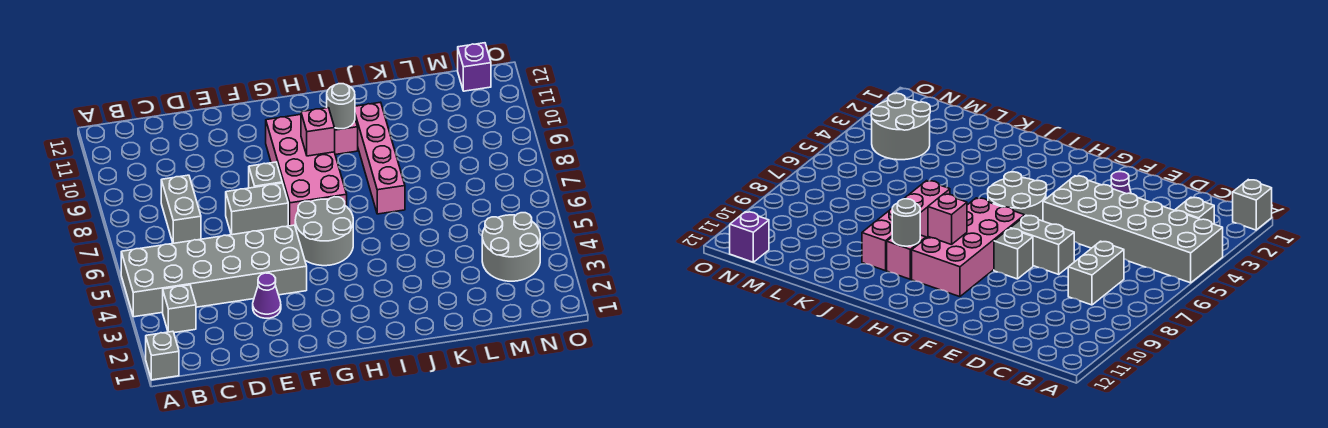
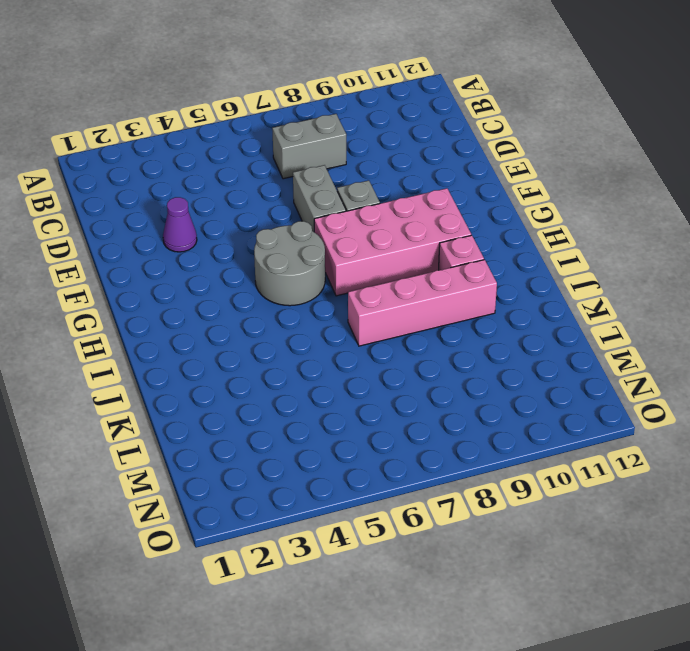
none -> grey 1x1 brick [146,331,179,380]
none -> grey 2x6 brick [121,225,307,317]
none -> grey 1x1 brick [163,285,196,333]

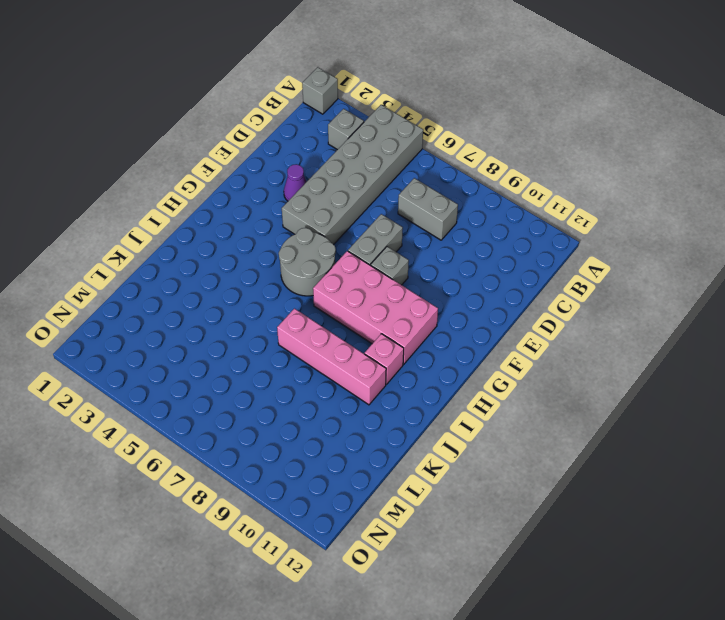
none -> grey 2x2 round brick [482,213,540,281]
none -> purple 1x1 brick [458,43,491,91]
none -> pink 1x1 brick [301,108,335,156]

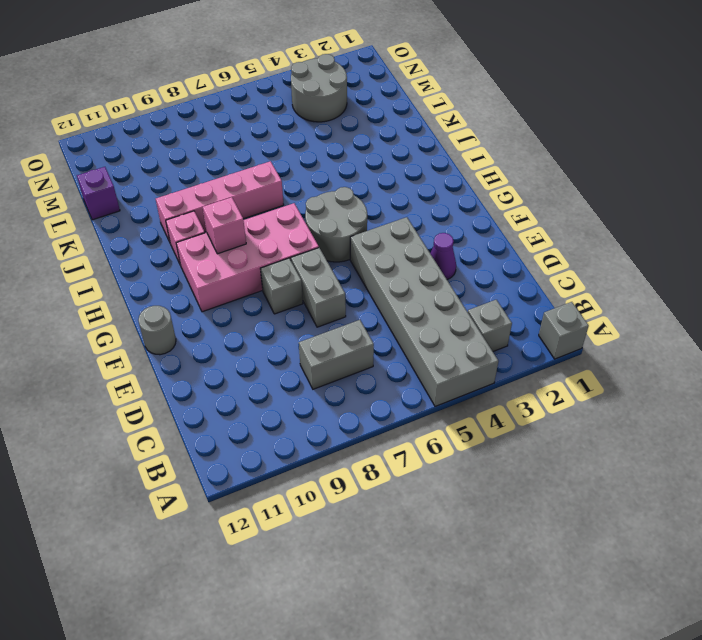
grey 1x1 round brick [138,306,176,355] -> grey 1x1 round brick moved to [327,84,355,129]
purple 1x1 brick [77,167,120,220] -> purple 1x1 brick moved to [458,43,491,91]

